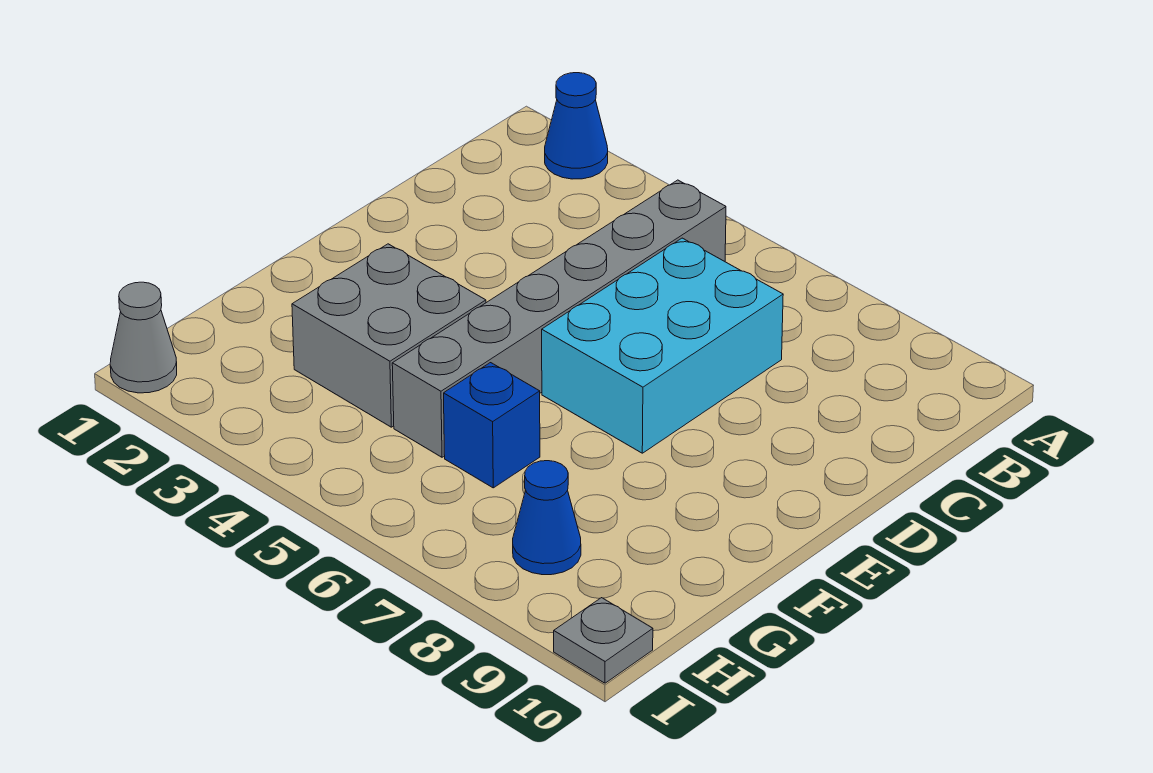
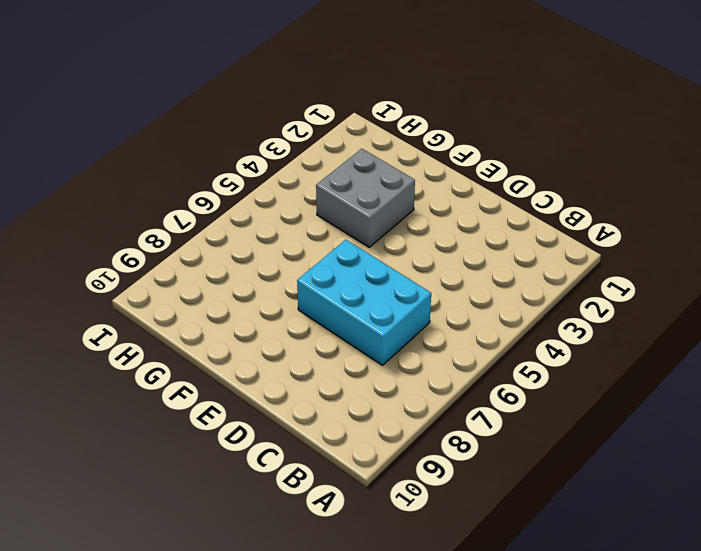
none -> blue 1x1 cone [545,73,608,179]
none -> grey 1x6 brick [392,180,726,457]

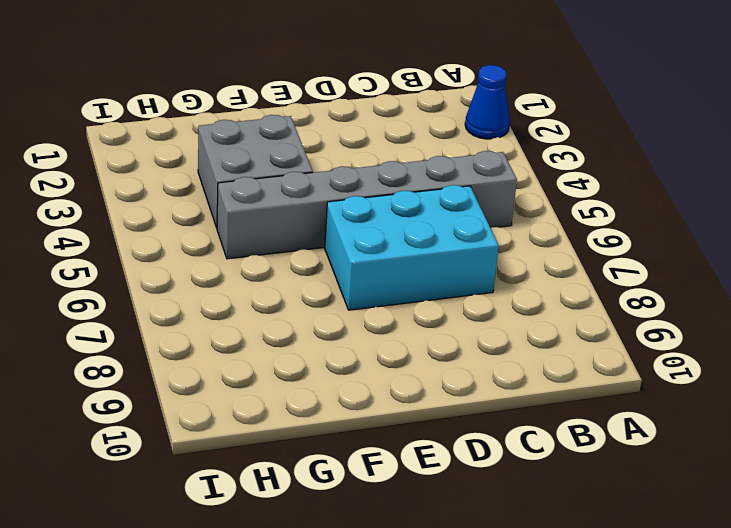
none -> blue 1x1 brick [444,363,540,488]
none -> blue 1x1 cone [513,461,581,575]

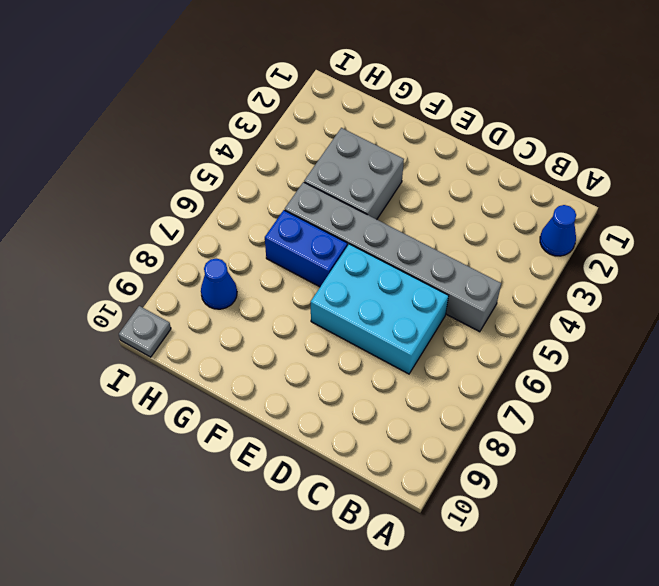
blue 1x2 brick [265,210,347,287] -> blue 1x1 brick [444,363,540,488]
none -> grey 1x1 cone [110,282,177,393]

